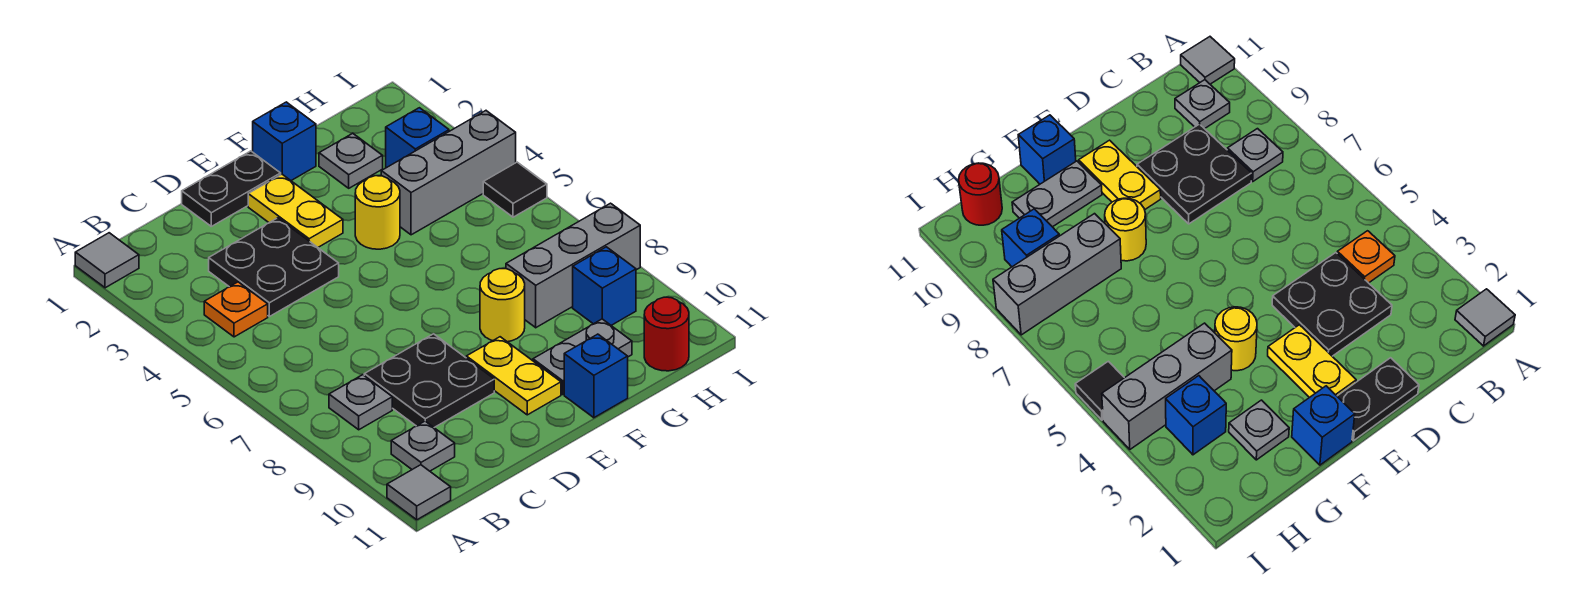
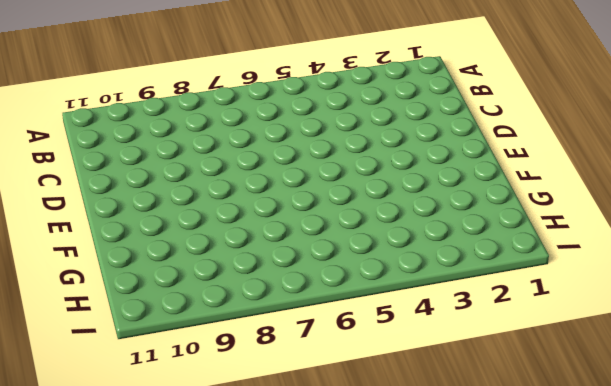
none -> grey 1x1 tile [75,233,139,288]
none -> grey 1x1 tile [387,465,451,520]
none -> orange 1x1 plate [204,282,268,337]

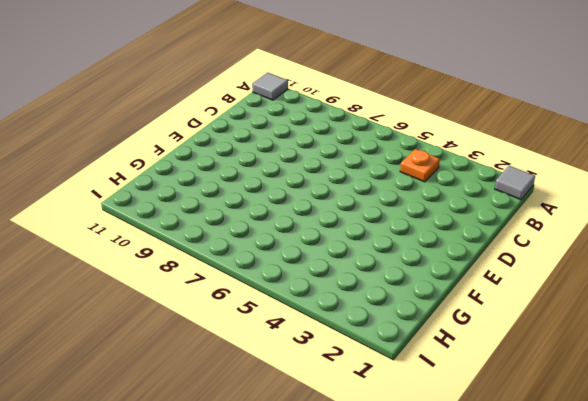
none -> grey 1x1 plate [329,375,392,430]
none -> grey 1x1 plate [391,421,455,471]
none -> black 2x2 plate [209,218,339,317]

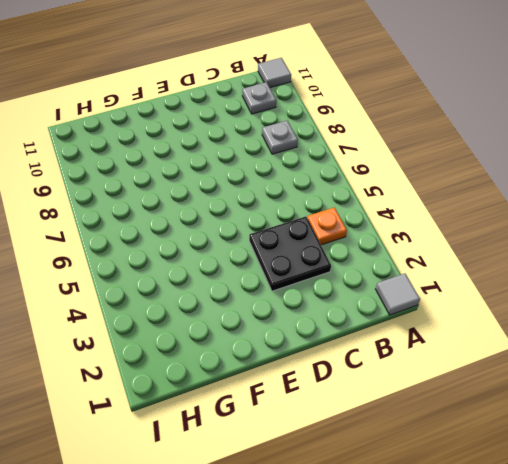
none -> black 2x2 plate [364,334,494,427]
none -> black 1x2 plate [182,151,281,226]
none -> yellow 1x2 plate [248,174,343,247]

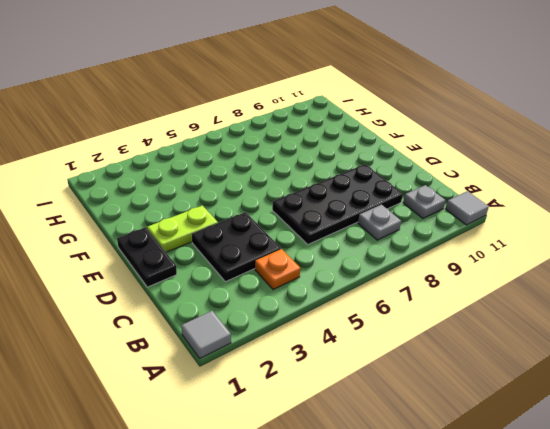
black 2x4 plate [272,164,403,244] -> black 2x2 plate [364,334,494,427]
lime 1x2 plate [147,206,218,252] -> yellow 1x2 plate [248,174,343,247]
none -> yellow 1x2 plate [466,337,561,415]
none -> blue 1x1 brick [253,102,316,180]
none -> yellow 1x1 round brick [355,176,400,249]

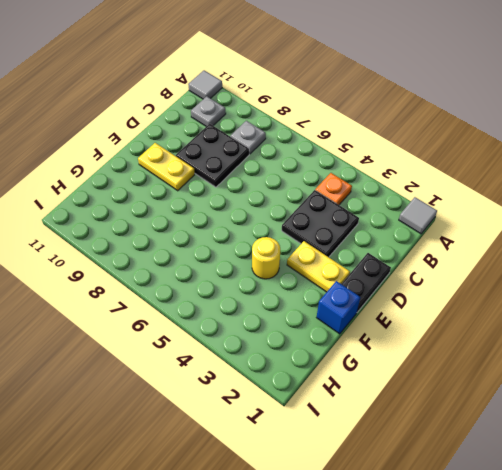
none -> yellow 1x1 round brick [480,269,525,342]
none -> grey 1x2 plate [533,319,632,394]
none -> blue 1x1 brick [564,334,628,418]

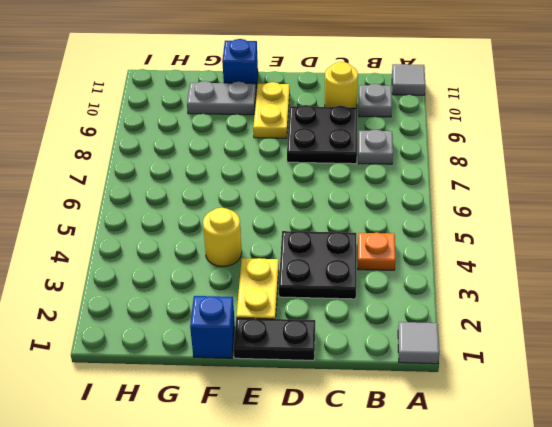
yellow 1x1 round brick [325,62,358,107] -> yellow 1x1 round brick moved to [480,269,525,342]
none -> grey 1x1 plate [319,133,383,188]
none -> grey 1x3 brick [381,111,516,235]
none -> grey 1x3 brick [506,203,640,328]

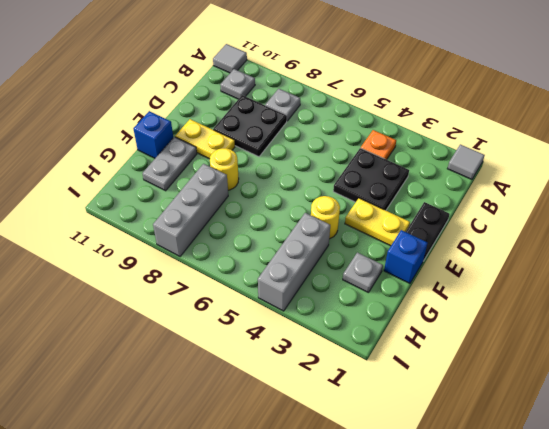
none -> blue 1x1 brick [386,108,449,168]
none -> blue 1x1 brick [573,247,636,325]
none -> red 1x1 round brick [644,297,689,371]

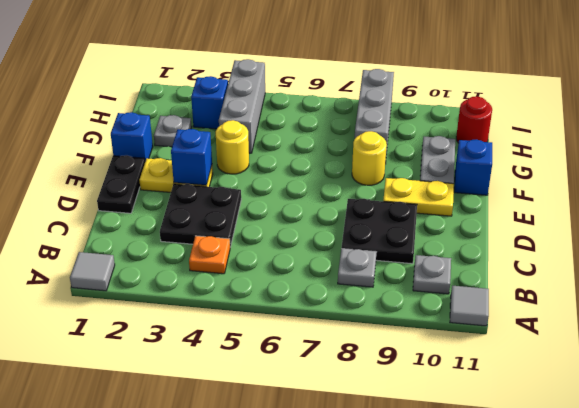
blue 1x1 brick [171,129,212,185] -> blue 1x1 brick moved to [573,247,636,325]
none -> black 1x1 tile [483,162,547,217]

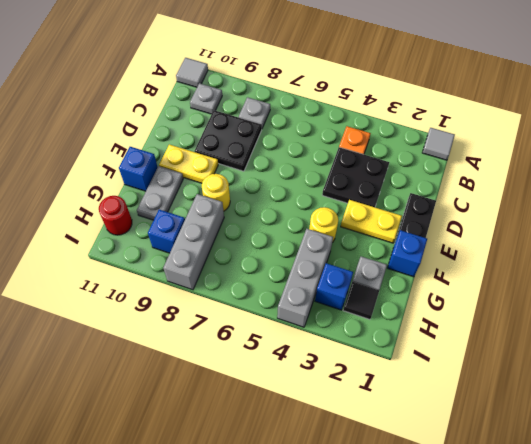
black 1x1 tile [343,282,379,319] -> black 1x1 tile moved to [483,162,547,217]

